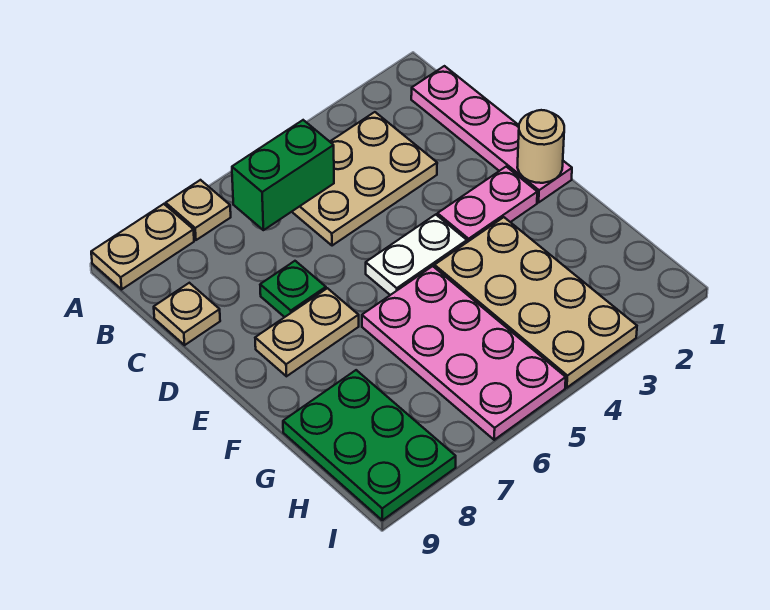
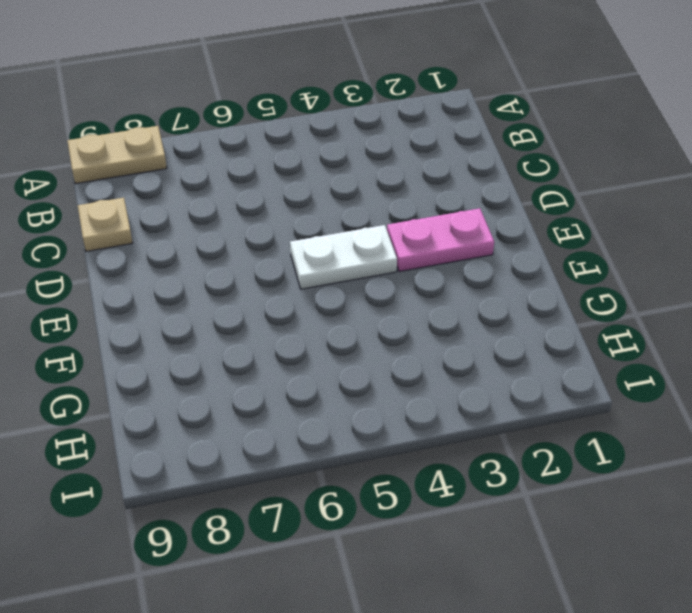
none -> tan 1x1 plate [166,180,231,240]
none -> pink 1x4 plate [411,66,572,202]
none -> tan 2x3 plate [292,112,437,246]

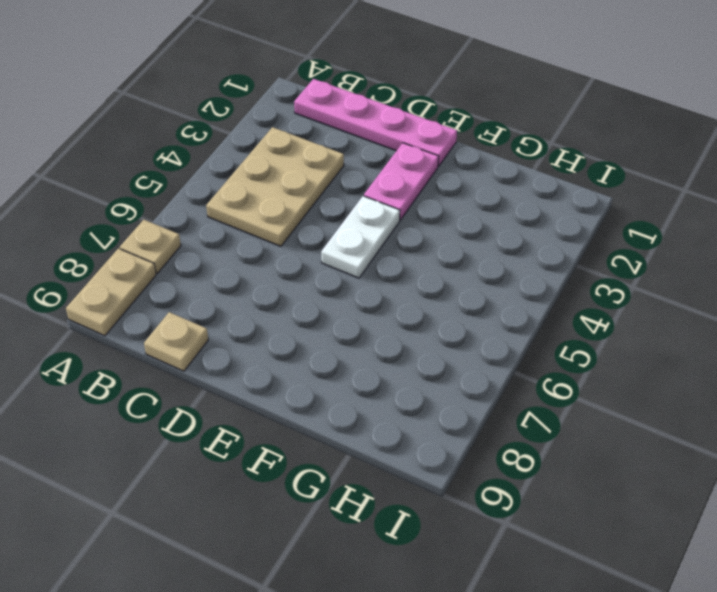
none -> green 1x1 plate [260,261,326,317]
none -> tan 1x2 plate [255,288,359,376]
none -> tan 2x4 plate [434,217,637,388]

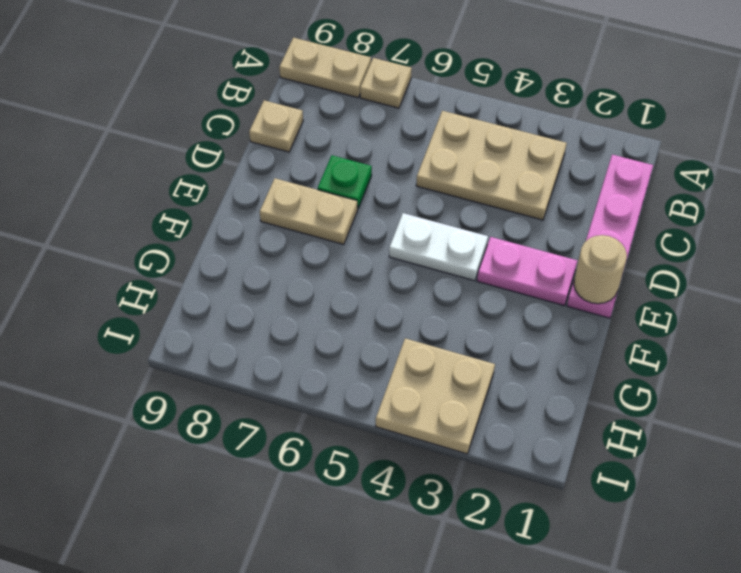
tan 2x2 plate [376,338,495,454] -> tan 2x4 plate [434,217,637,388]
none -> pink 2x4 plate [362,266,566,440]
none -> green 2x3 plate [283,370,456,520]
none -> green 1x2 brick [232,120,334,230]

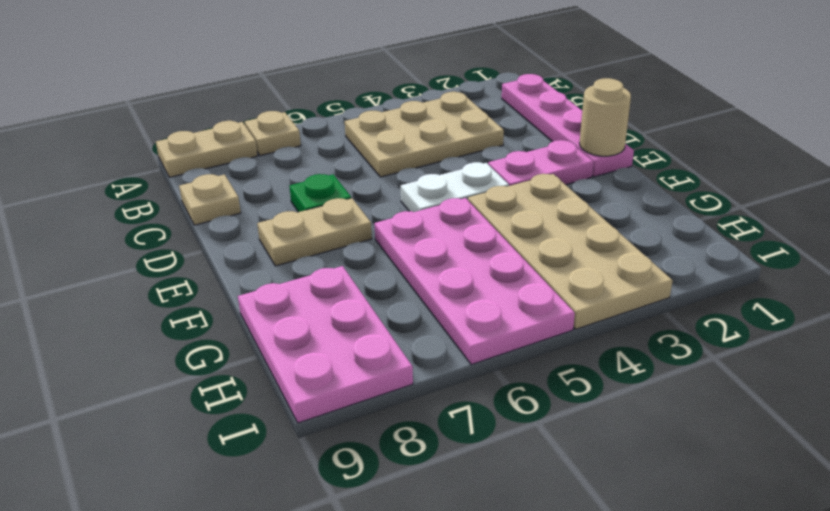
pink 2x3 plate [238,266,413,423] -> green 2x3 plate [283,370,456,520]
none -> green 1x2 brick [232,120,334,230]

